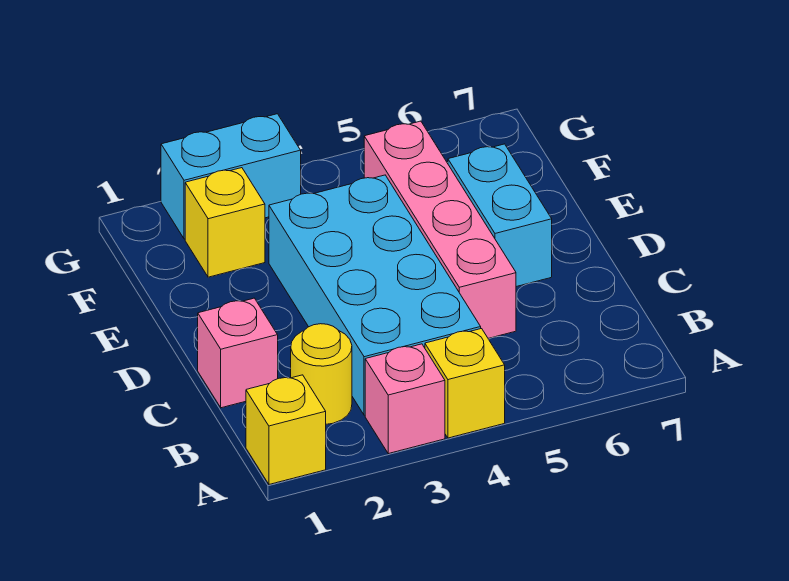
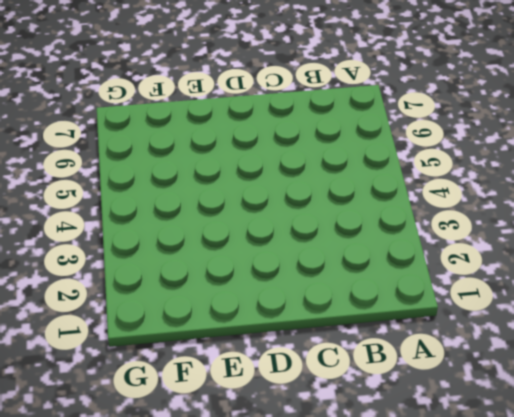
none -> yellow 1x1 brick [246,375,326,484]
none -> pink 1x1 brick [365,344,445,454]

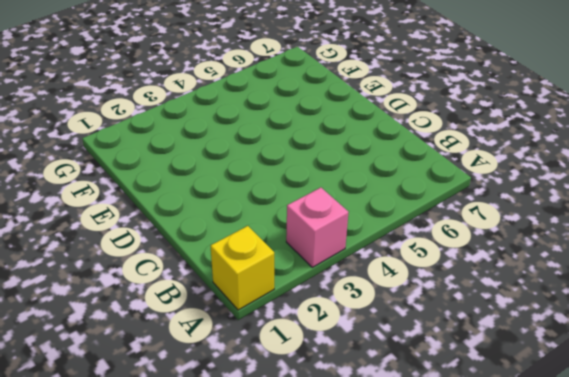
none -> yellow 1x1 brick [425,329,505,438]
none -> yellow 1x1 round brick [291,324,352,424]

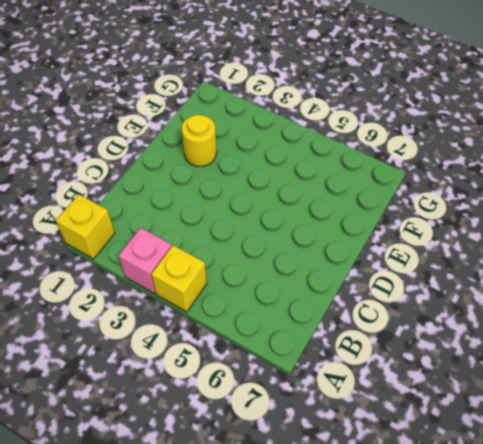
yellow 1x1 round brick [181,115,217,166] -> yellow 1x1 round brick moved to [291,324,352,424]
none -> cyan 2x4 brick [269,175,481,415]
none -> pink 1x1 brick [198,298,278,408]

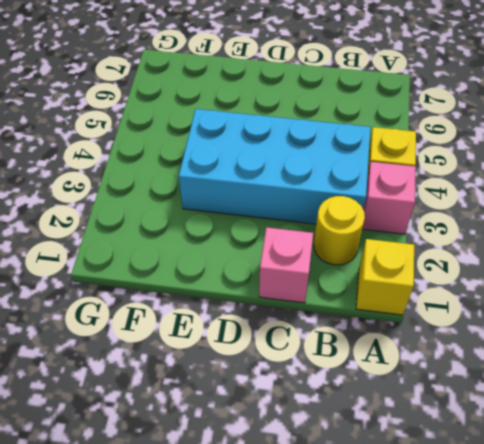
none -> pink 1x4 brick [364,121,516,338]
none -> cyan 1x2 brick [448,144,552,287]

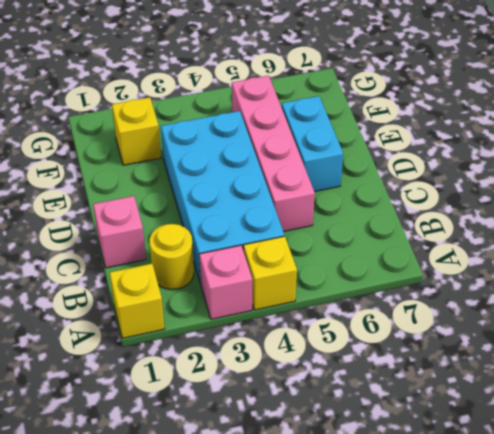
none -> cyan 1x2 brick [161,114,301,239]

